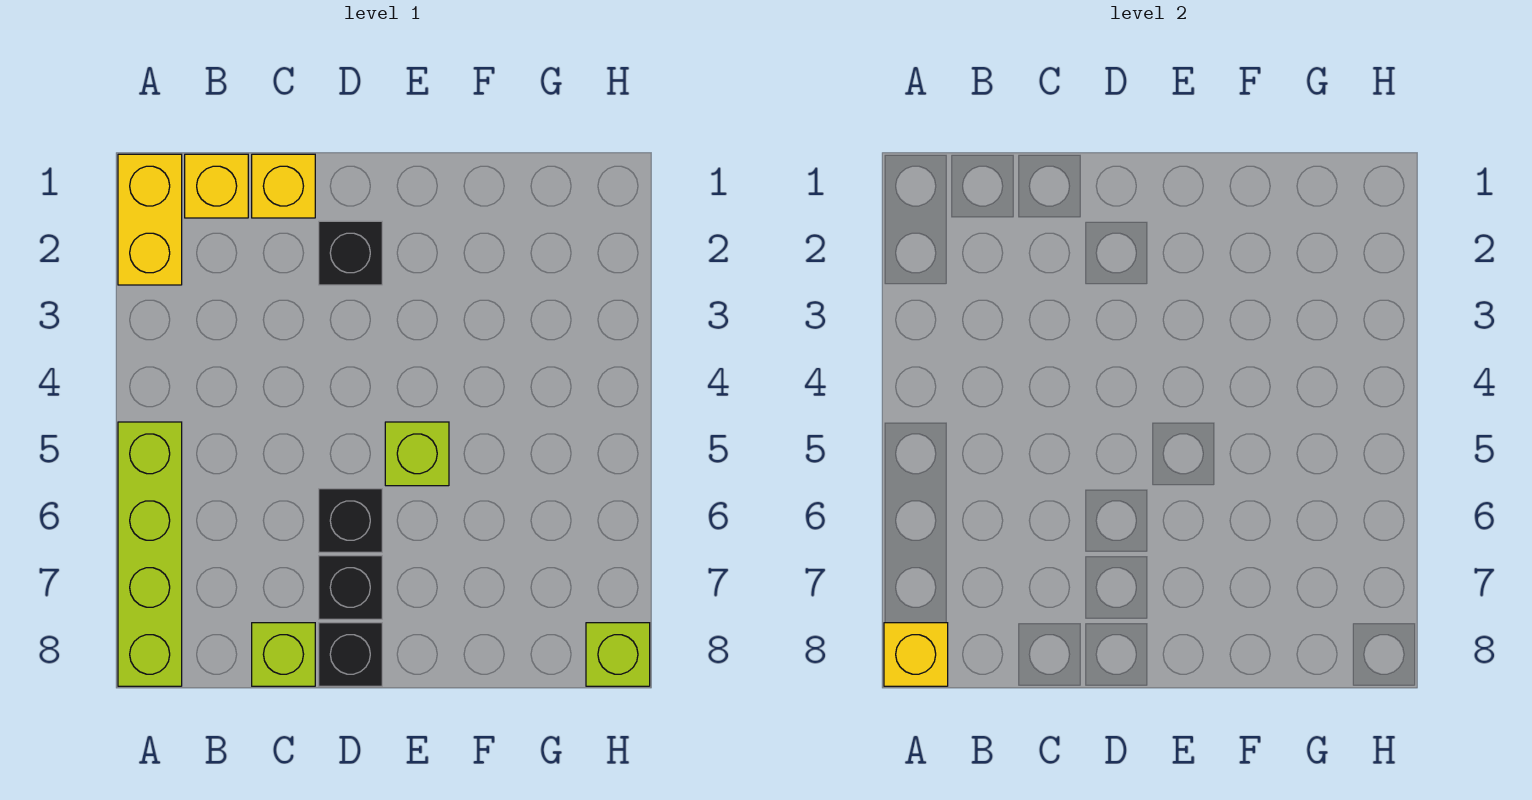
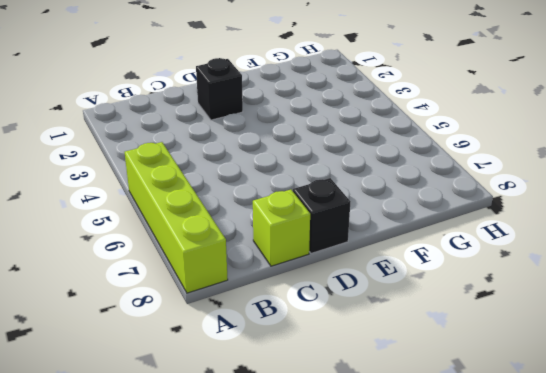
none -> yellow 1x2 brick [118,154,182,285]
none -> yellow 1x1 brick [185,154,248,218]
none -> yellow 1x1 brick [252,154,315,218]

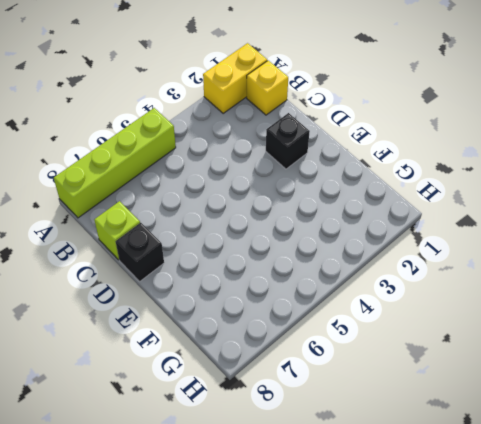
none -> yellow 1x1 brick [252,154,315,218]
none -> black 1x1 brick [319,489,382,552]
none -> black 1x1 brick [319,556,382,619]

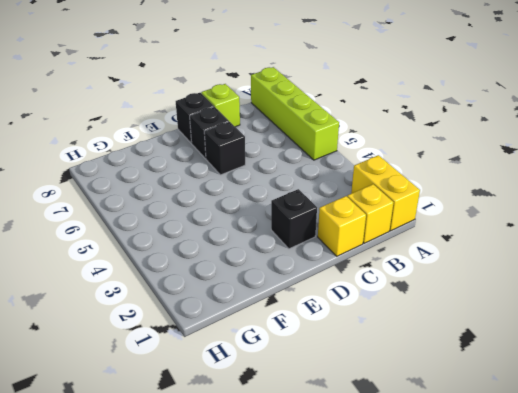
none -> lime 1x1 brick [385,422,449,486]
none -> lime 1x1 brick [586,623,650,686]
none -> yellow 1x1 brick [884,623,948,686]

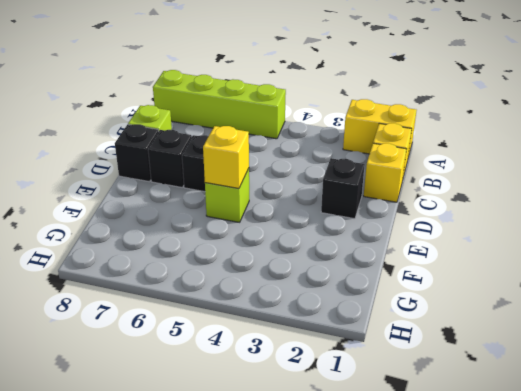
yellow 1x1 brick [203,126,249,188] -> yellow 1x1 brick moved to [884,623,948,686]
none -> lime 1x1 brick [586,623,650,686]

